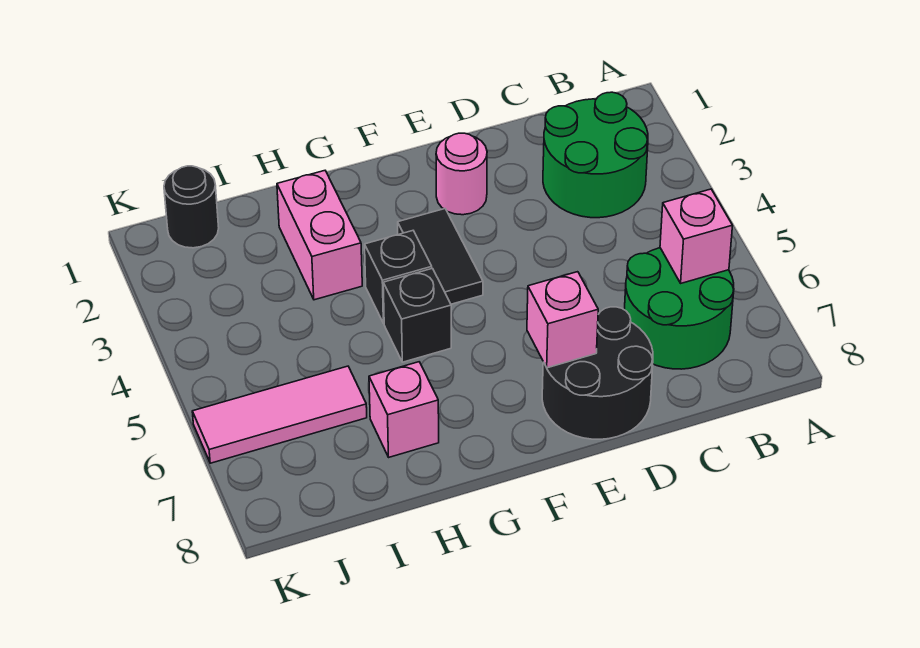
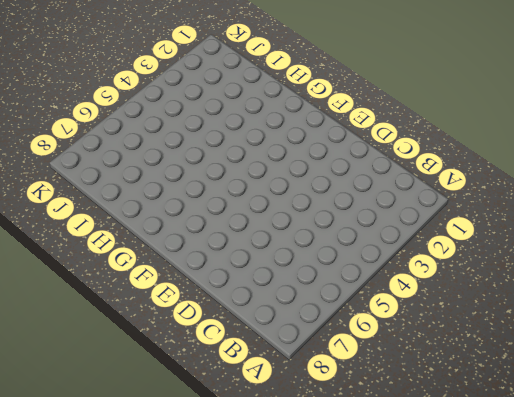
none -> green 2x2 round brick [543,92,648,218]
none -> green 2x2 round brick [624,248,734,369]
none -> black 2x2 round brick [542,307,653,439]

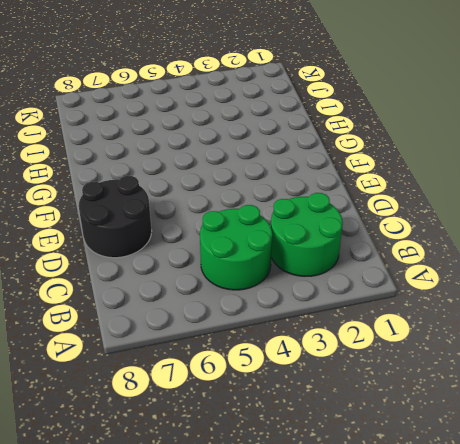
green 2x2 round brick [200,205,272,290] -> green 2x2 round brick moved to [624,248,734,369]
none -> pink 1x1 round brick [436,133,487,215]
none -> black 1x2 tile [398,209,483,304]
none -> black 1x1 brick [365,231,432,323]

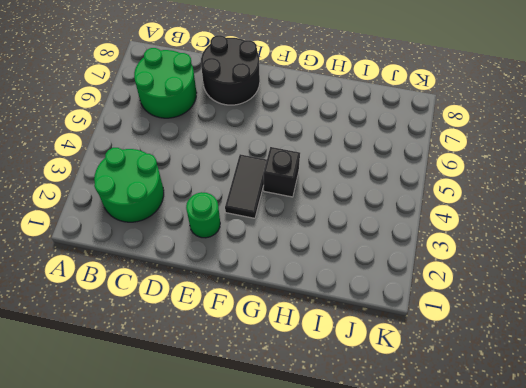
green 1x1 round brick [186,192,220,238] -> pink 1x1 round brick [436,133,487,215]
none -> black 1x1 brick [383,268,451,362]
none -> pink 1x2 brick [277,171,362,300]
none -> pink 1x1 brick [369,362,439,457]

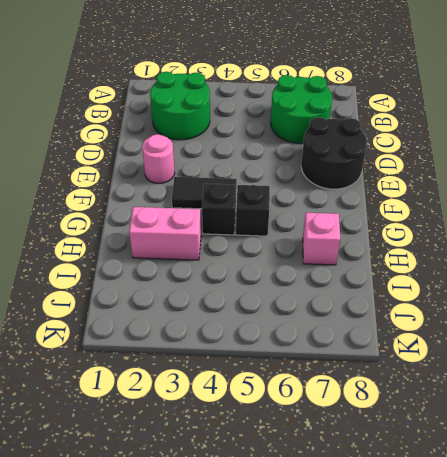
none -> pink 1x3 tile [192,366,367,463]
none -> black 1x1 round brick [164,166,219,248]
none -> pink 1x1 brick [660,189,733,283]

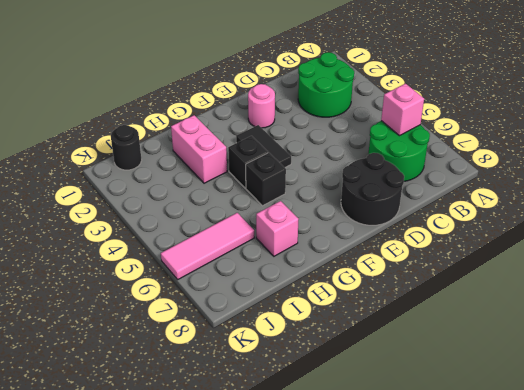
none -> pink 1x1 brick [527,272,598,368]

